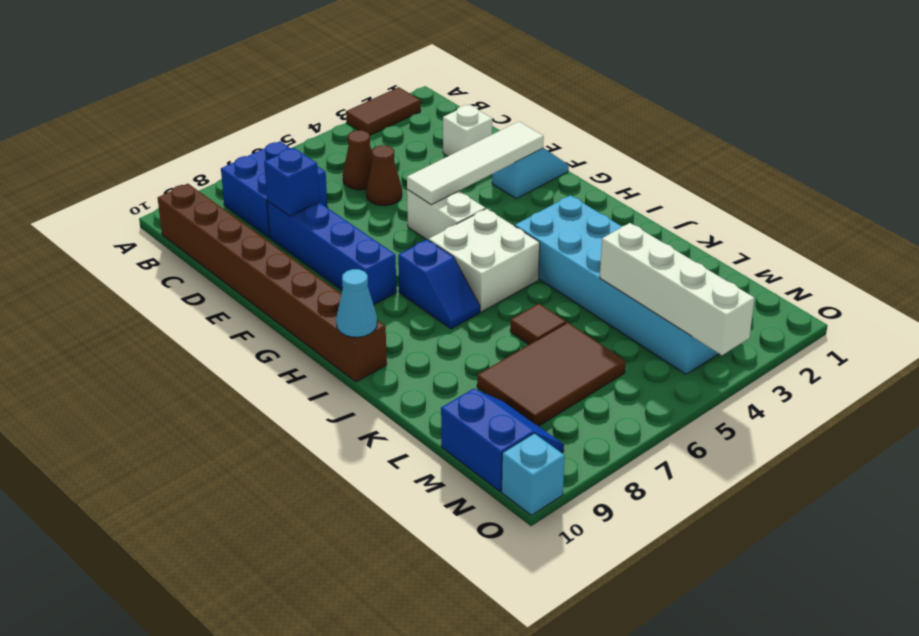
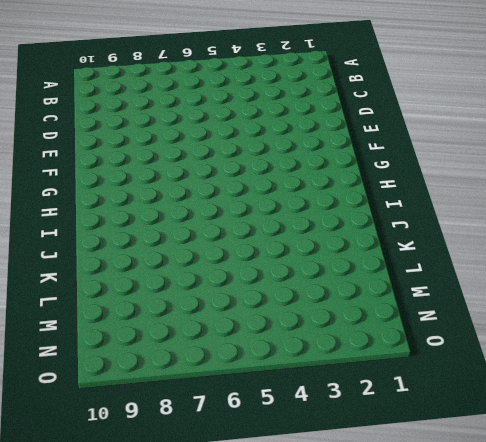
none -> brown 1x2 tile [346,87,421,135]
none -> blue 2x2 brick [221,141,328,237]
none -> brown 1x8 brick [158,184,387,382]

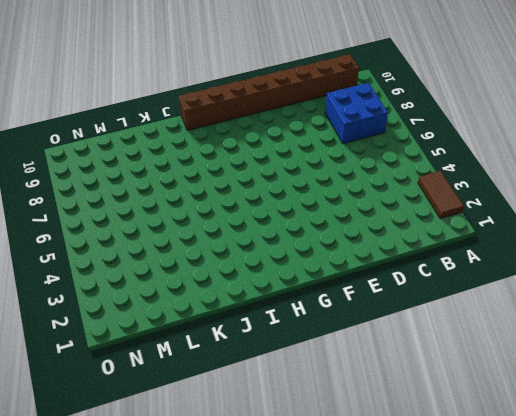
none -> brown 1x1 cone [343,130,373,190]
none -> white 1x1 brick [443,105,492,156]
none -> brown 1x1 cone [366,145,402,206]

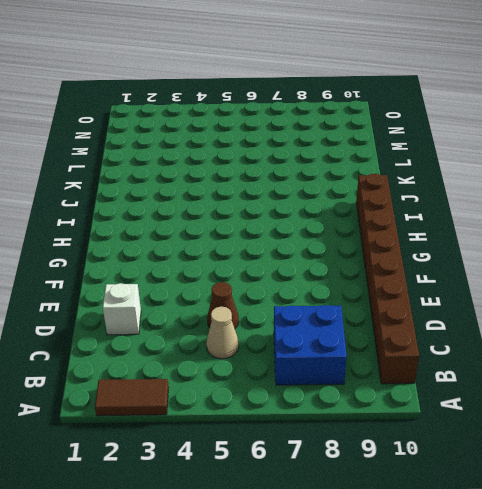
tan 1x1 cone [206,307,239,359] -> brown 1x1 cone [343,130,373,190]
none -> blue 1x4 brick [267,201,396,305]
none -> cyan 1x2 slope [492,148,569,199]
none -> white 1x2 brick [407,190,485,240]

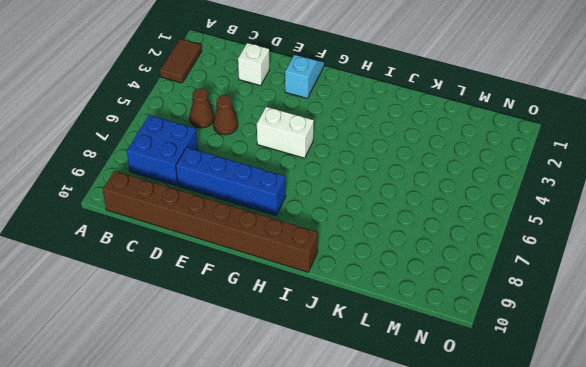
none -> white 2x2 brick [429,209,540,312]
none -> blue 1x2 slope [398,239,480,329]
none -> cyan 2x6 brick [515,195,719,374]

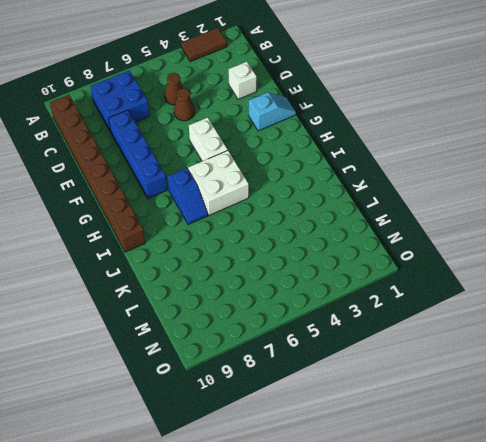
none -> cyan 2x6 brick [515,195,719,374]
none -> brown 1x1 tile [510,304,566,344]
none -> brown 2x3 tile [477,322,626,426]

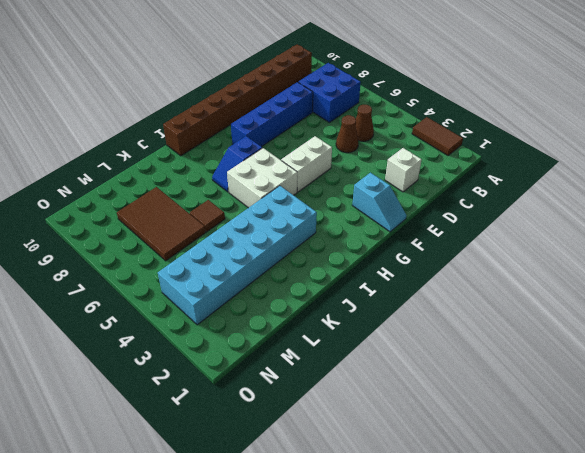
none -> blue 2x2 slope [441,389,564,491]
none -> cyan 1x1 brick [502,433,565,515]
none -> blue 1x1 brick [264,148,319,216]

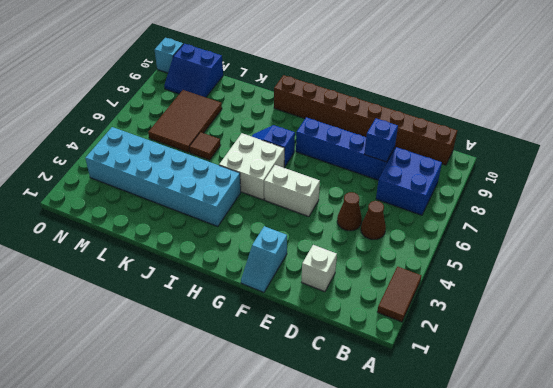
none -> white 1x4 tile [407,122,544,205]
none -> cyan 1x1 cone [336,269,377,337]
none -> white 1x4 brick [600,223,754,355]

